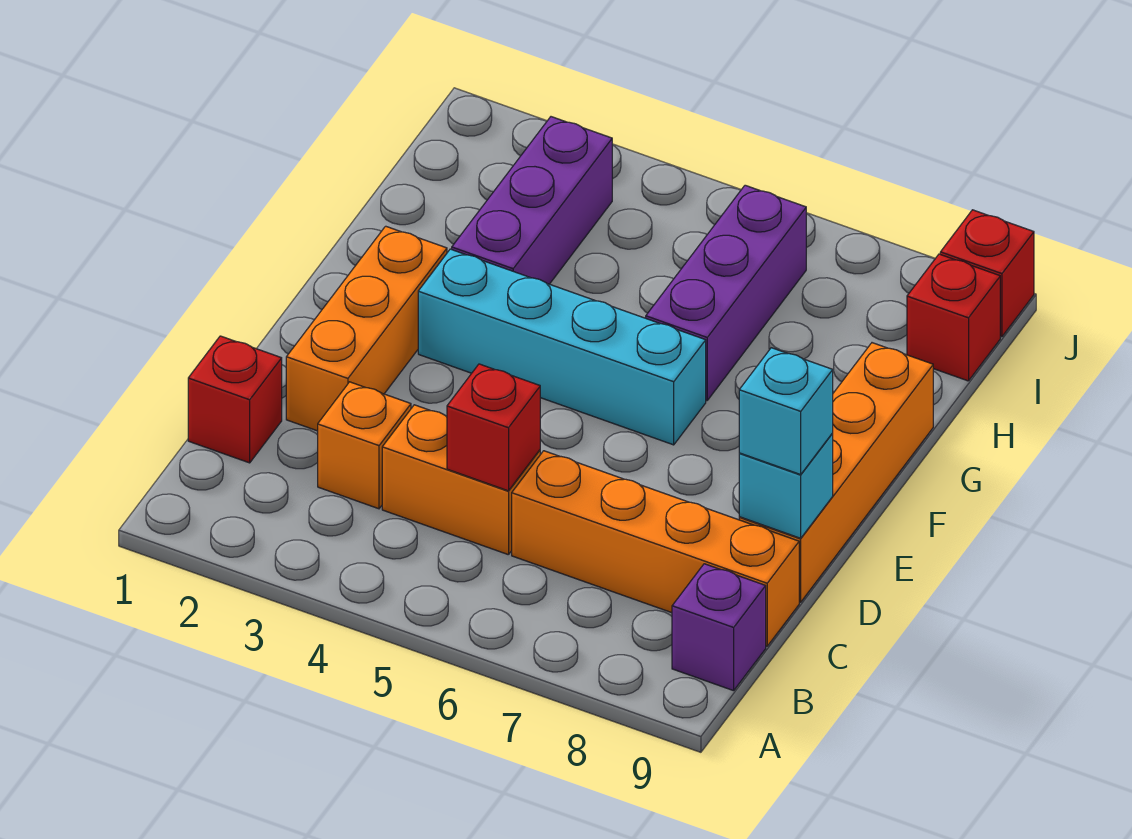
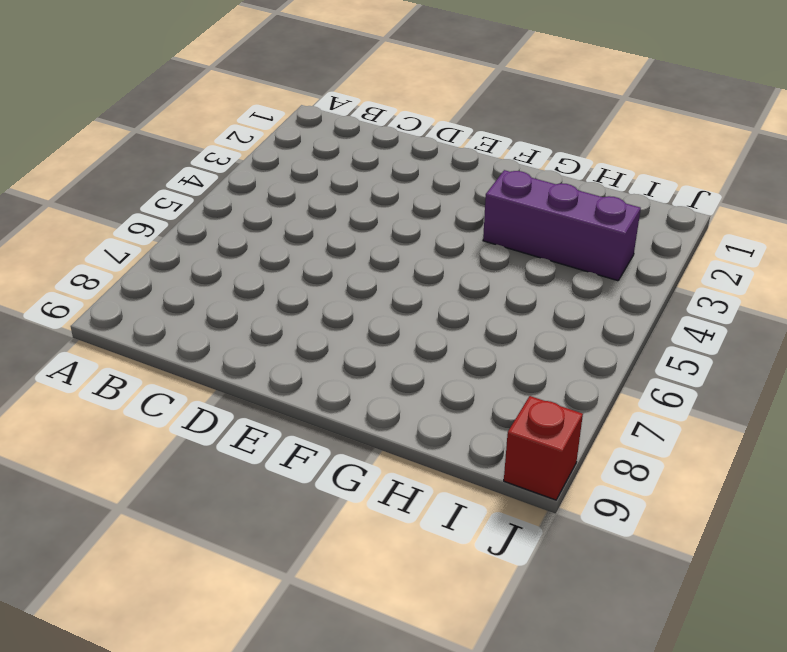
none -> purple 1x1 brick [672,564,766,691]
none -> red 1x1 brick [188,336,282,463]
none -> orange 1x1 brick [318,382,411,509]

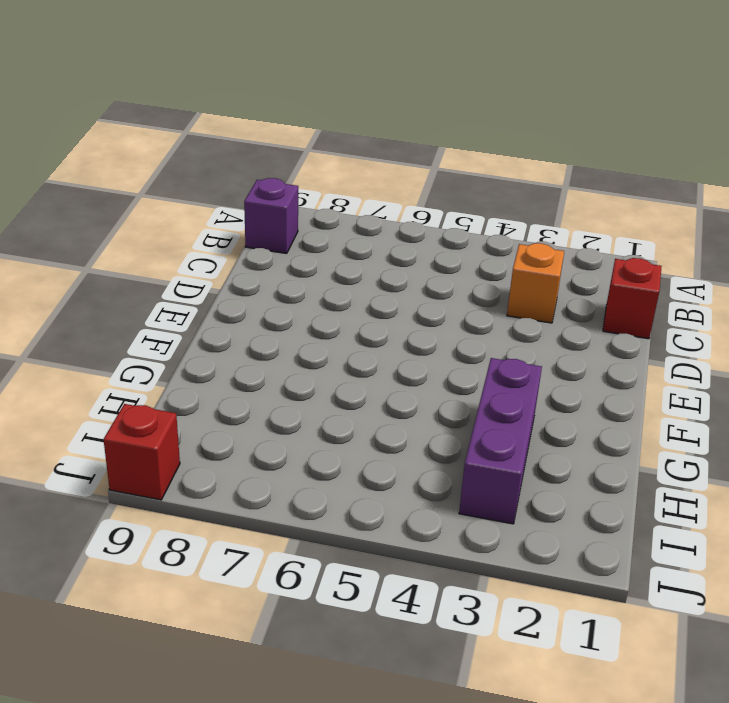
none -> orange 1x2 brick [382,405,540,555]
none -> orange 1x4 brick [512,451,799,646]
none -> orange 1x3 brick [286,226,447,431]

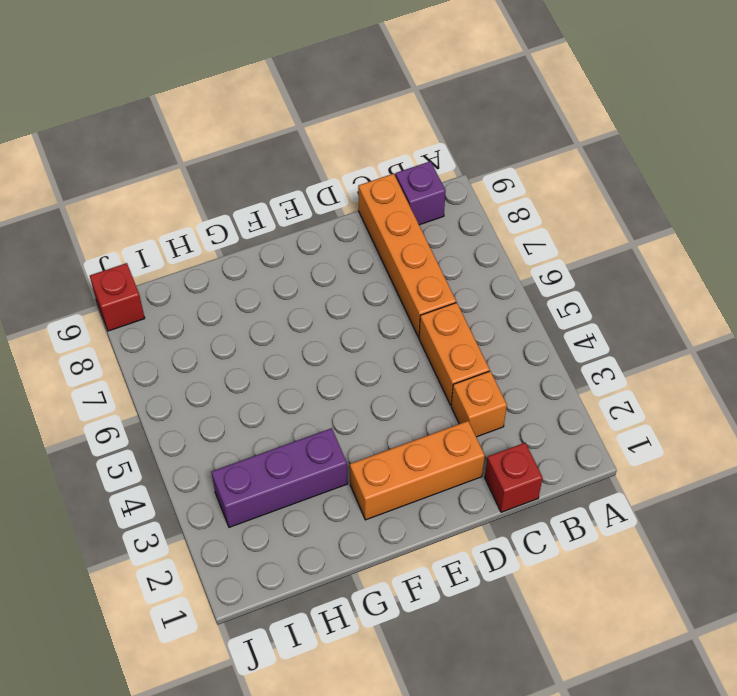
none -> orange 1x4 brick [739,343,933,602]
none -> cyan 1x4 brick [418,249,706,445]
none -> purple 1x3 brick [646,185,806,400]

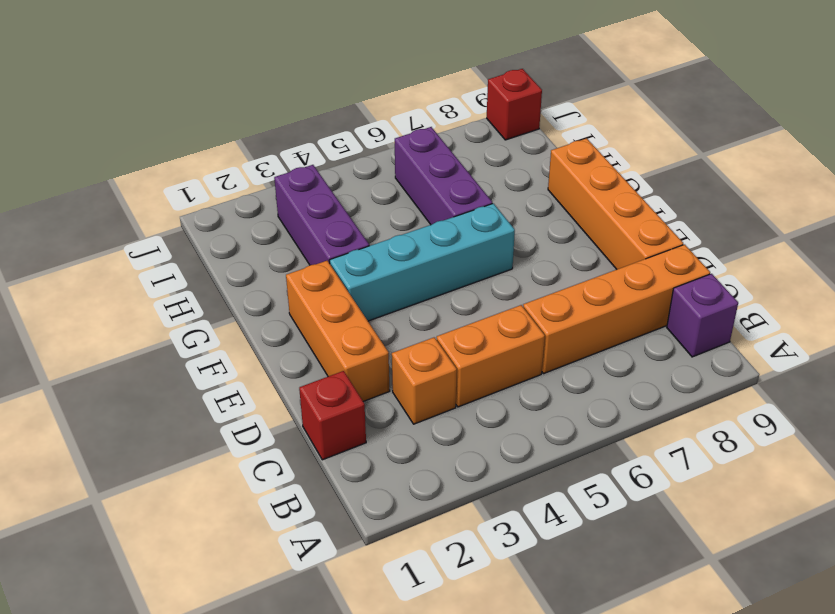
none -> red 1x1 brick [907,254,1000,381]
none -> red 1x1 brick [447,364,540,491]
none -> cyan 1x1 brick [739,433,833,538]

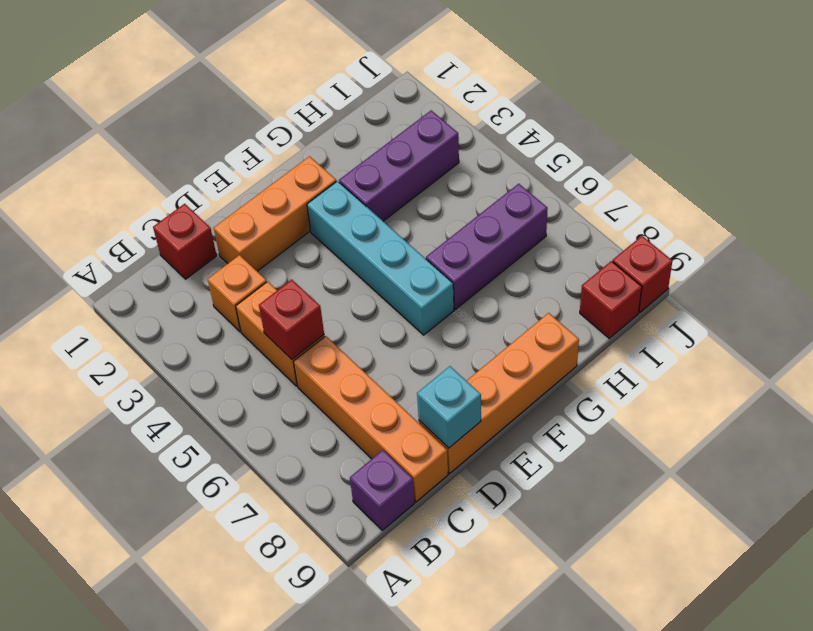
none -> cyan 1x1 brick [739,348,833,474]

